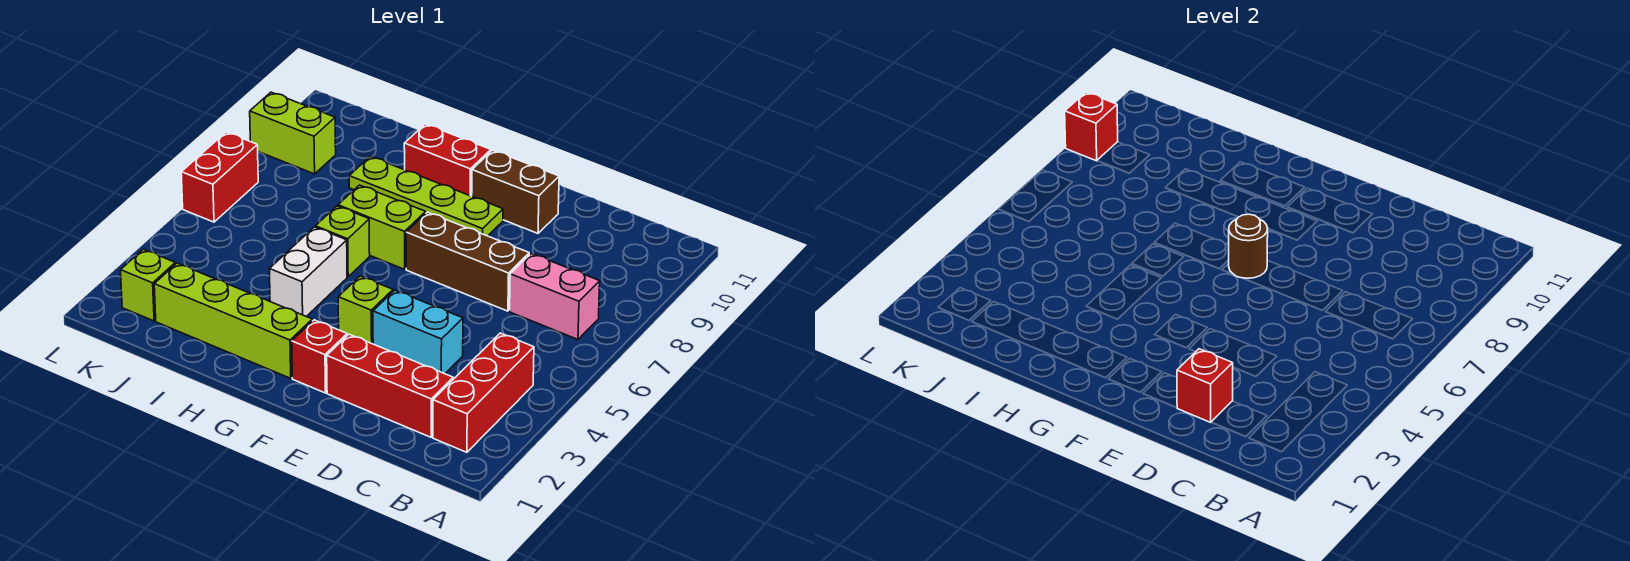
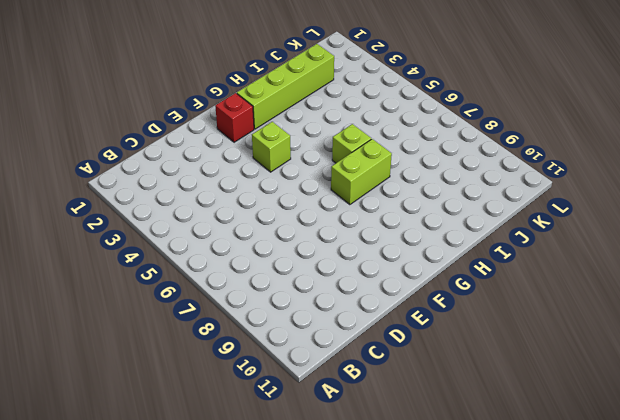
none -> red 1x3 brick [433,333,534,452]
none -> pink 1x2 brick [510,254,600,339]
none -> red 1x3 brick [327,334,453,437]

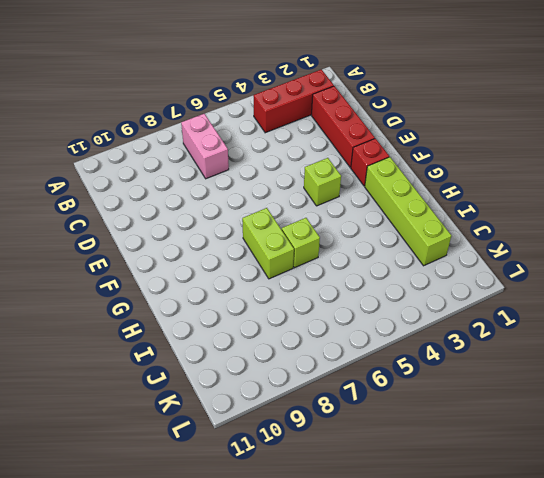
none -> cyan 1x2 brick [373,290,463,374]
none -> brown 1x3 brick [406,212,529,311]
none -> brown 1x2 brick [472,150,559,233]

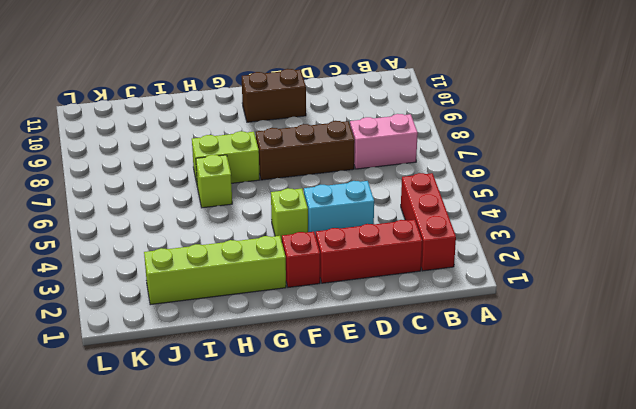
none -> lime 1x4 plate [349,156,503,236]
none -> red 1x2 brick [404,124,491,196]
none -> white 1x2 brick [269,227,347,317]

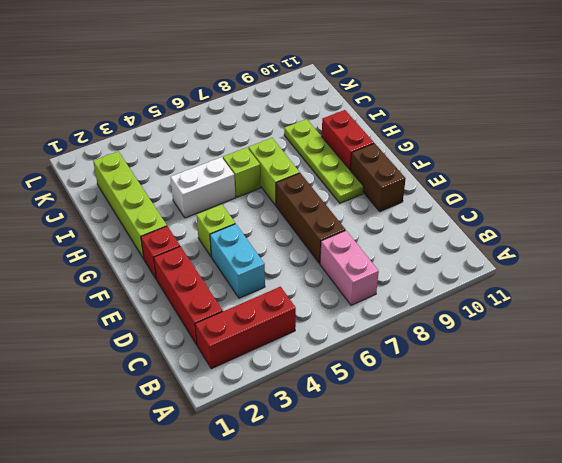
none -> lime 1x1 brick [121,249,175,321]
none -> lime 1x2 brick [250,92,336,174]
none -> red 1x2 brick [181,132,258,222]

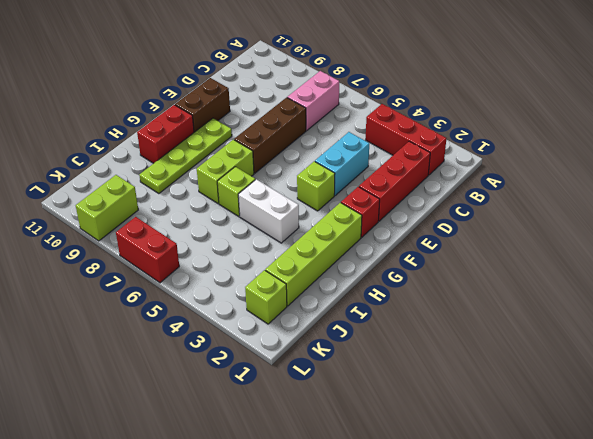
none -> red 1x1 brick [1177,349,1233,422]
none -> brown 1x1 round brick [1229,214,1268,278]
none -> red 1x1 brick [1065,92,1118,161]

